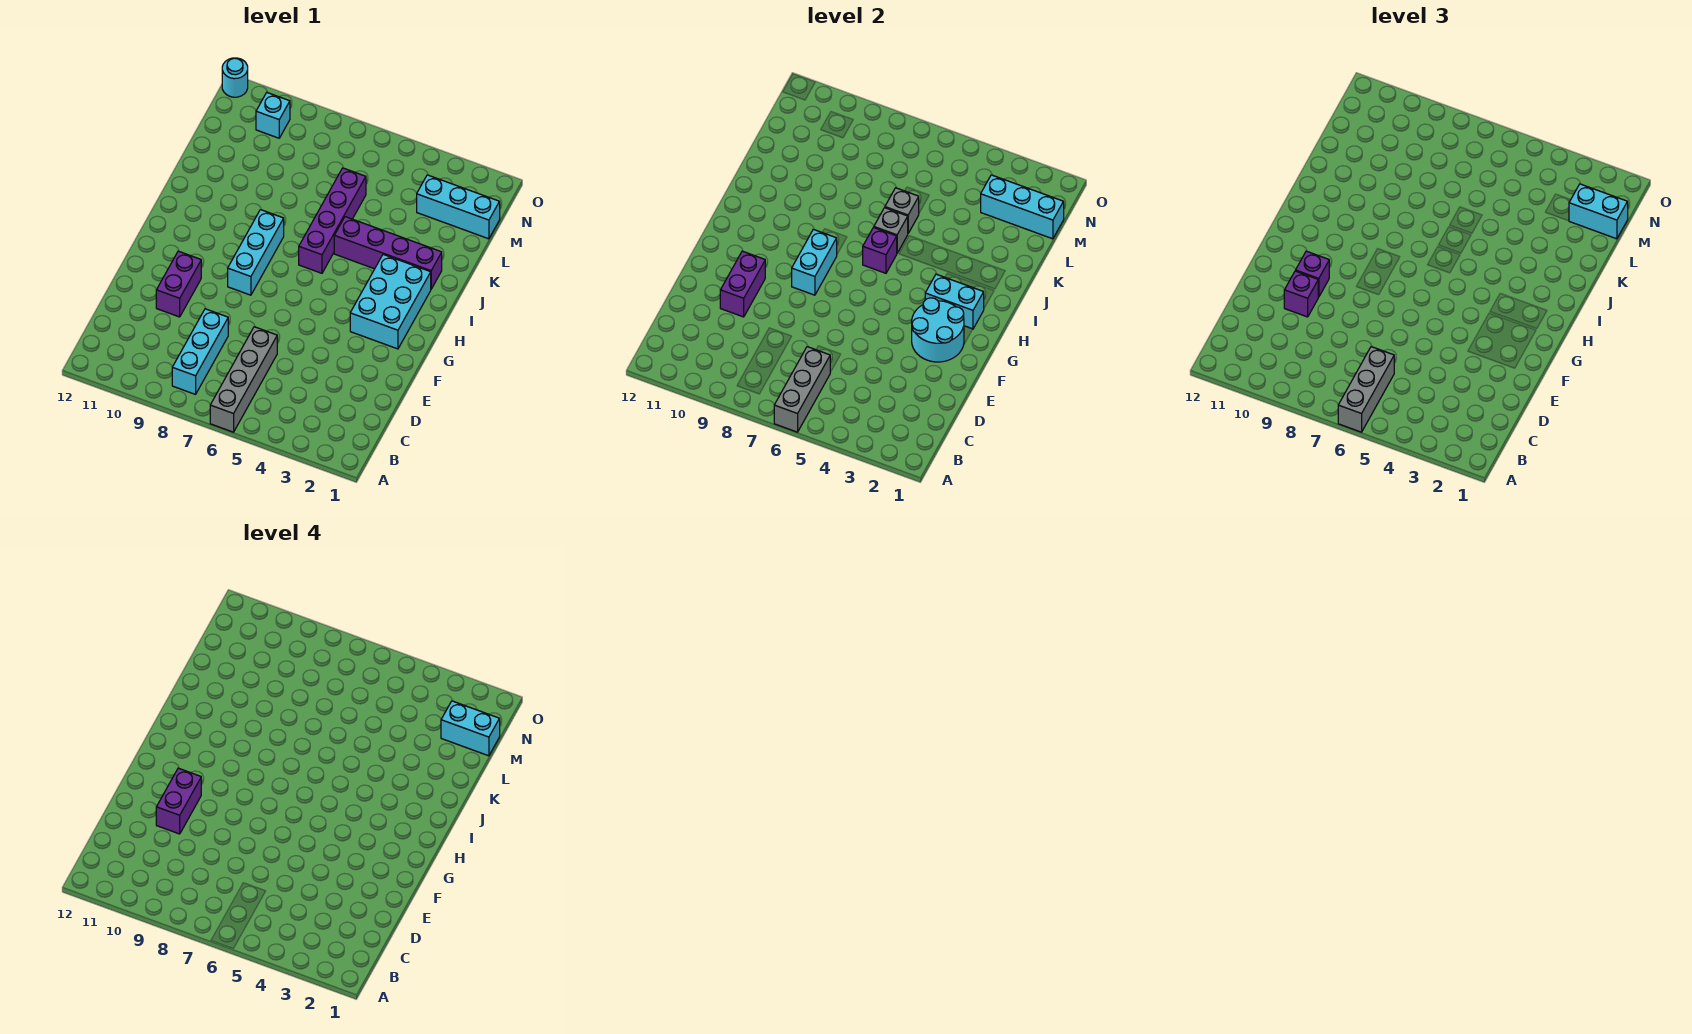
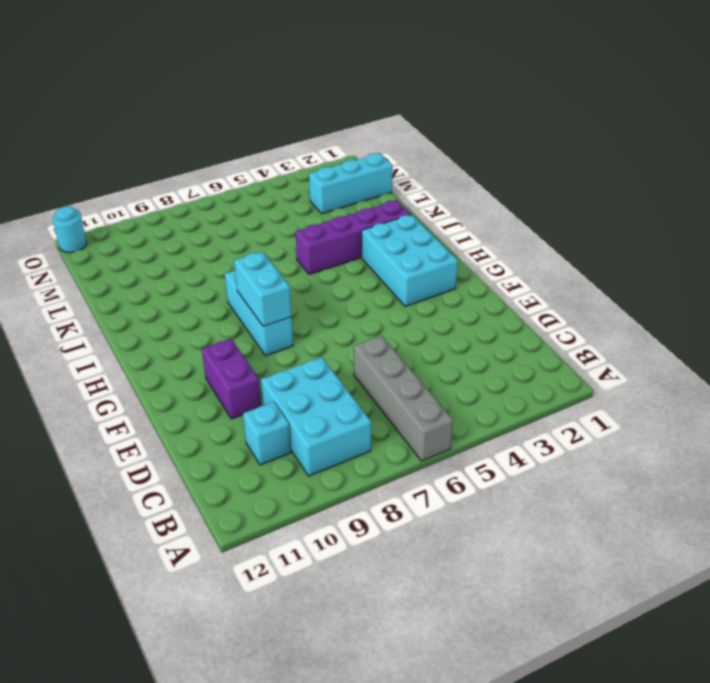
cyan 2x3 brick [261,357,371,476] -> cyan 1x3 brick [172,309,228,394]
cyan 1x1 brick [243,402,291,465] -> cyan 1x1 brick moved to [256,92,290,138]
none -> purple 1x4 brick [299,168,366,273]
none -> grey 1x3 brick [774,347,830,432]
none -> purple 1x2 brick [720,251,765,317]

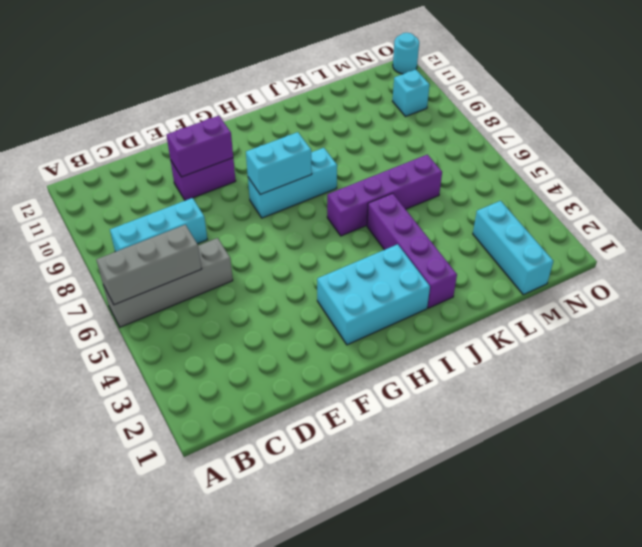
none -> cyan 2x2 round brick [912,298,964,362]
none -> cyan 1x2 brick [925,274,984,329]
none -> purple 1x1 brick [863,228,897,273]

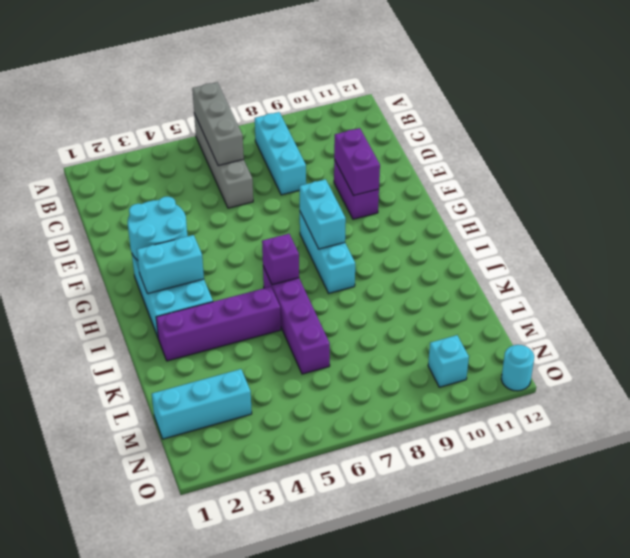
none -> grey 1x1 brick [874,208,908,253]
none -> grey 1x1 brick [885,188,919,233]
none -> cyan 1x3 brick [981,175,1064,239]

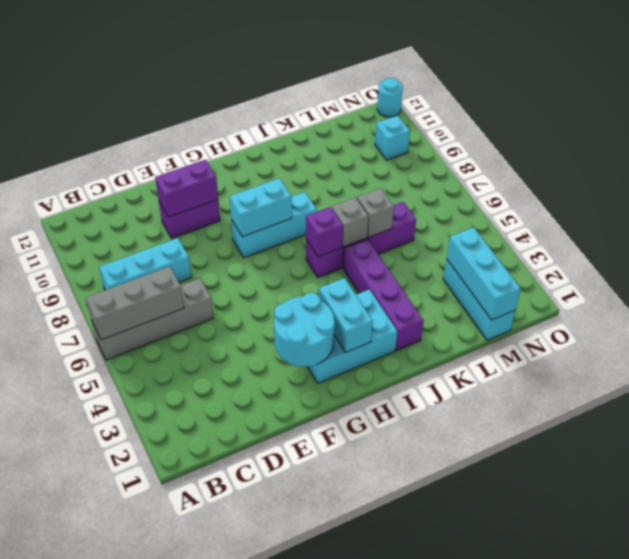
none -> grey 1x3 brick [1338,347,1394,432]
none -> purple 1x1 brick [1284,271,1318,317]
none -> purple 1x1 brick [1296,251,1329,297]

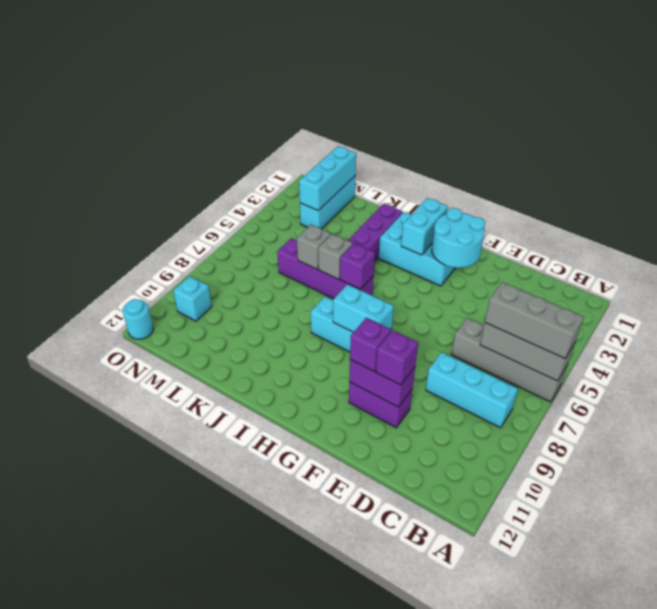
none -> cyan 1x2 brick [1569,184,1628,239]
none -> purple 1x2 brick [156,768,201,834]
none -> cyan 1x2 brick [441,701,500,756]

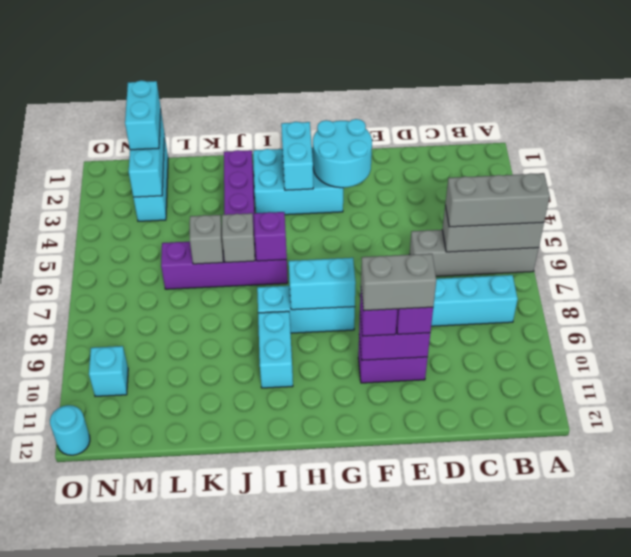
grey 1x2 brick [361,254,436,311] -> purple 1x2 brick [156,768,201,834]
cyan 1x2 brick [258,311,293,388] -> cyan 1x2 brick moved to [441,701,500,756]

